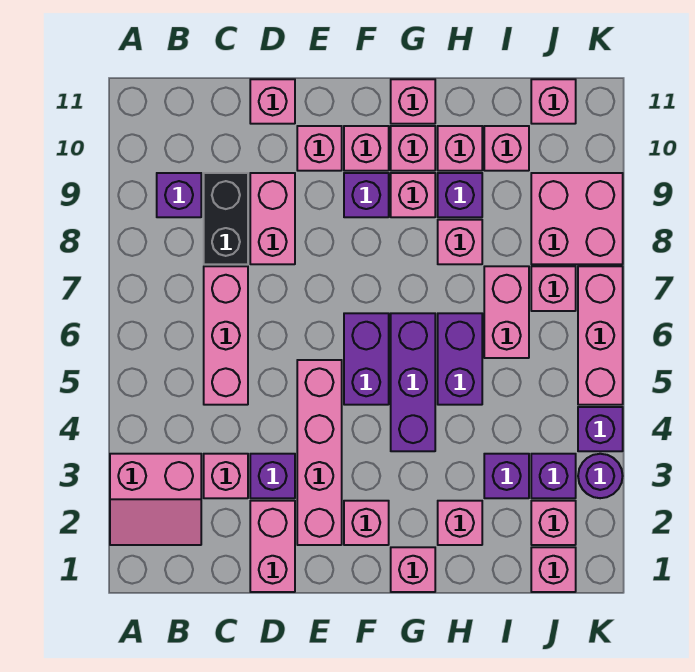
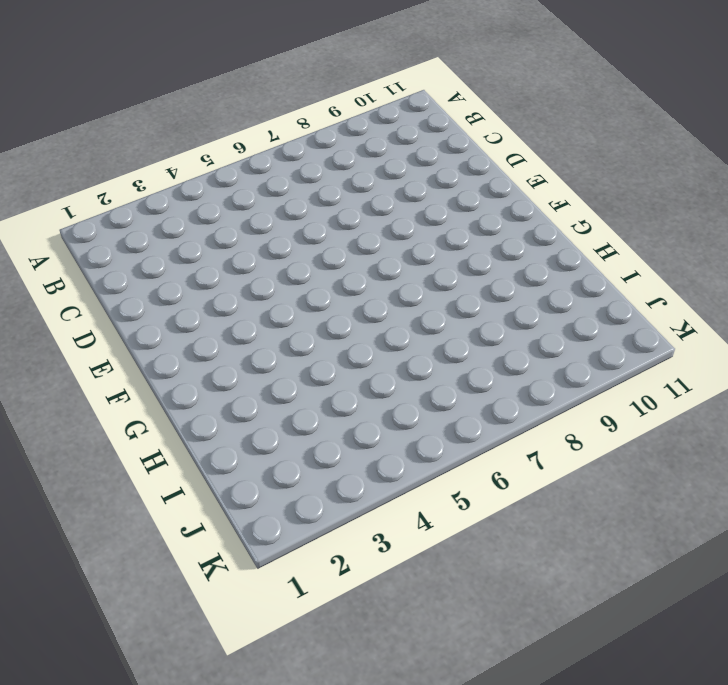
none -> pink 2x2 slope [110,454,201,545]
none -> purple 1x1 brick [157,173,201,217]
none -> pink 1x1 brick [204,454,248,498]
none -> pink 1x3 brick [204,266,248,405]

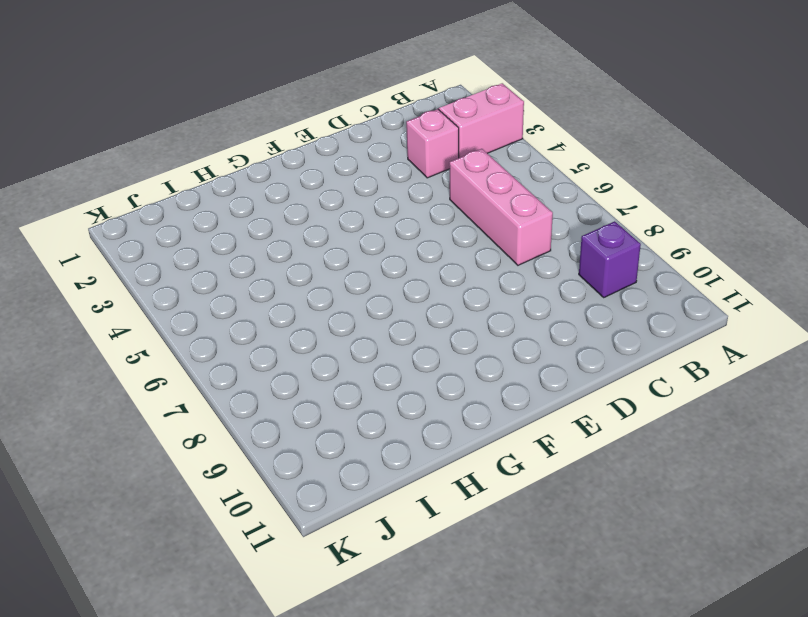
none -> black 1x2 brick [204,173,248,264]
none -> pink 1x2 brick [250,501,295,592]
none -> purple 1x1 brick [250,454,295,498]
none -> pink 1x2 brick [250,173,295,264]

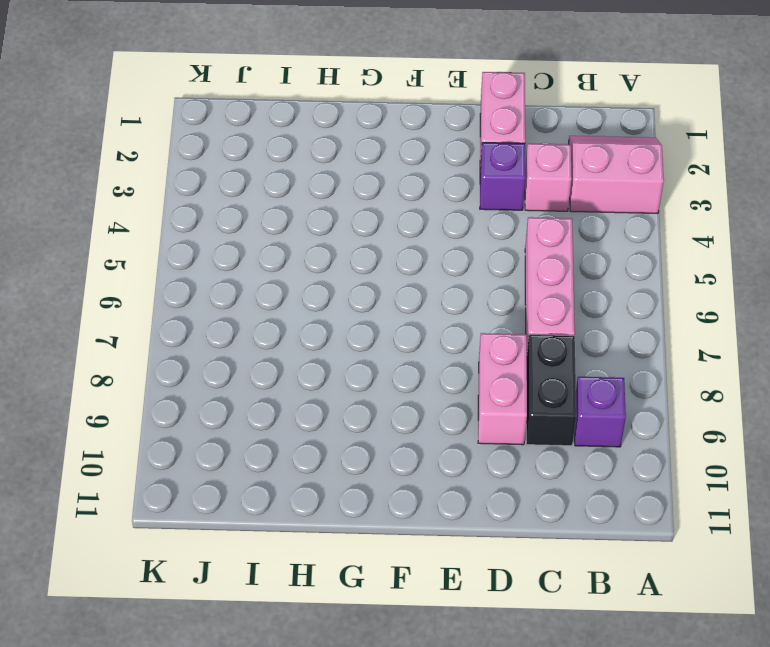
none -> pink 1x1 brick [250,79,295,124]
none -> pink 1x4 brick [297,360,342,545]
none -> pink 1x1 brick [297,126,342,171]
none -> pink 1x1 brick [344,501,389,545]

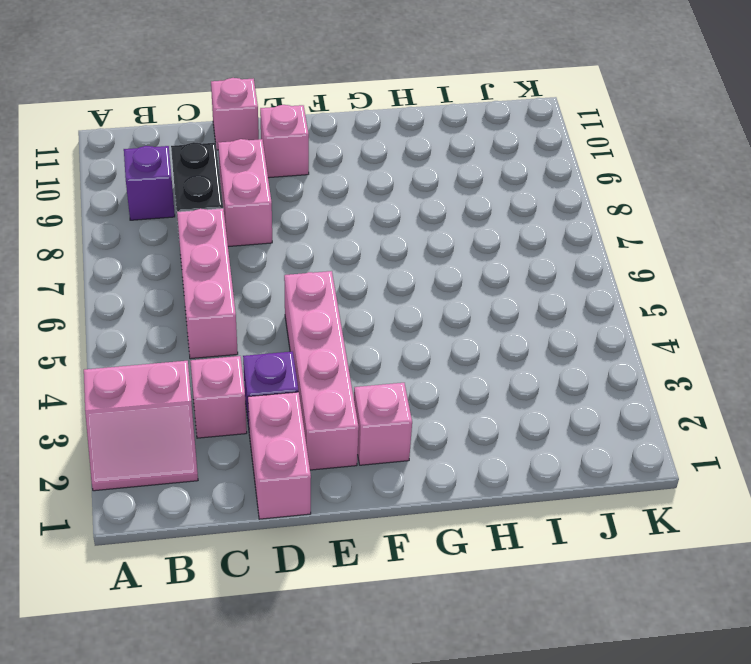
none -> purple 1x2 brick [344,313,389,405]
none -> purple 1x1 brick [344,173,389,217]
none -> pink 1x1 brick [344,126,389,171]
none -> pink 1x1 brick [391,547,435,592]

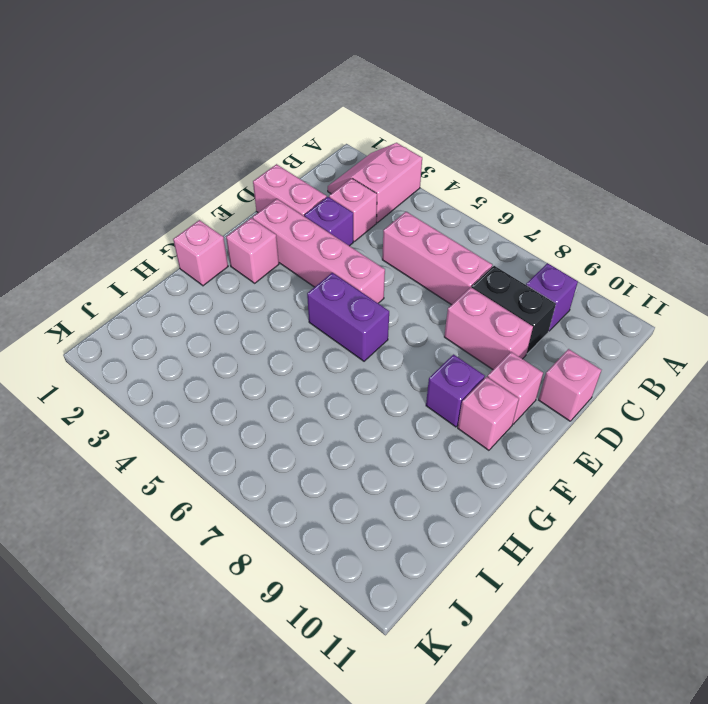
none -> purple 1x3 brick [391,313,435,451]
none -> pink 1x1 brick [391,173,435,217]
none -> pink 1x1 brick [391,126,435,171]
none -> pink 1x1 brick [391,79,435,124]

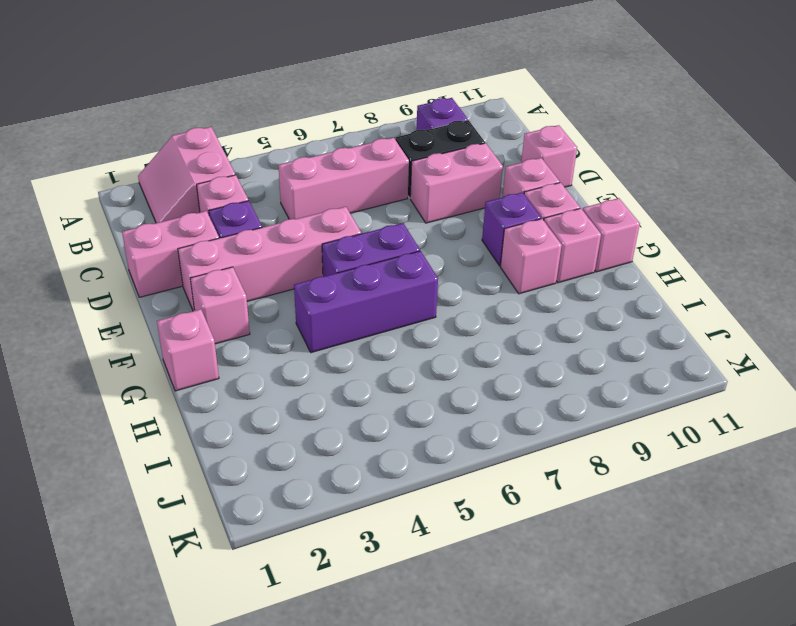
none -> pink 1x1 brick [438,501,482,545]
none -> purple 1x2 brick [438,313,482,405]
none -> pink 1x1 brick [438,220,482,264]
none -> purple 1x1 brick [438,173,482,217]

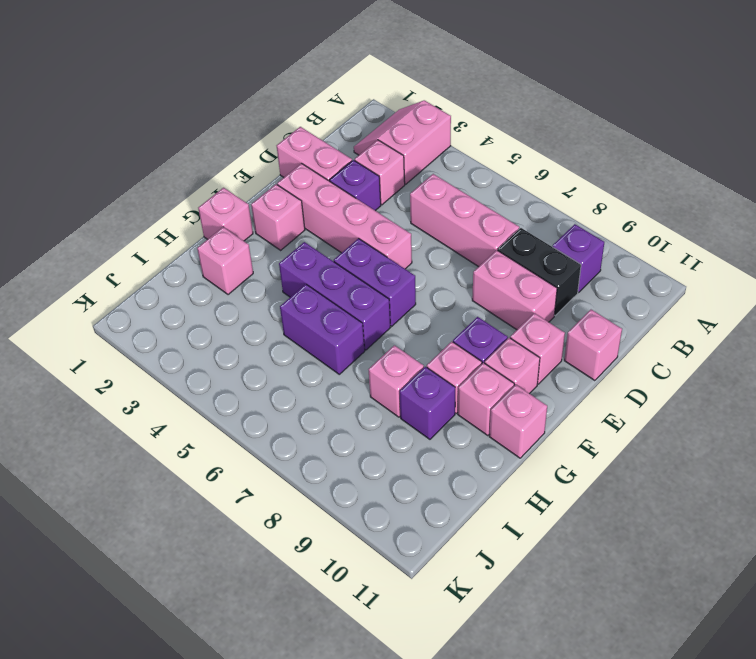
none -> pink 1x1 brick [438,126,482,171]
none -> purple 1x1 brick [484,454,529,498]
none -> pink 1x2 brick [484,266,529,358]
none -> pink 1x1 brick [484,126,529,171]

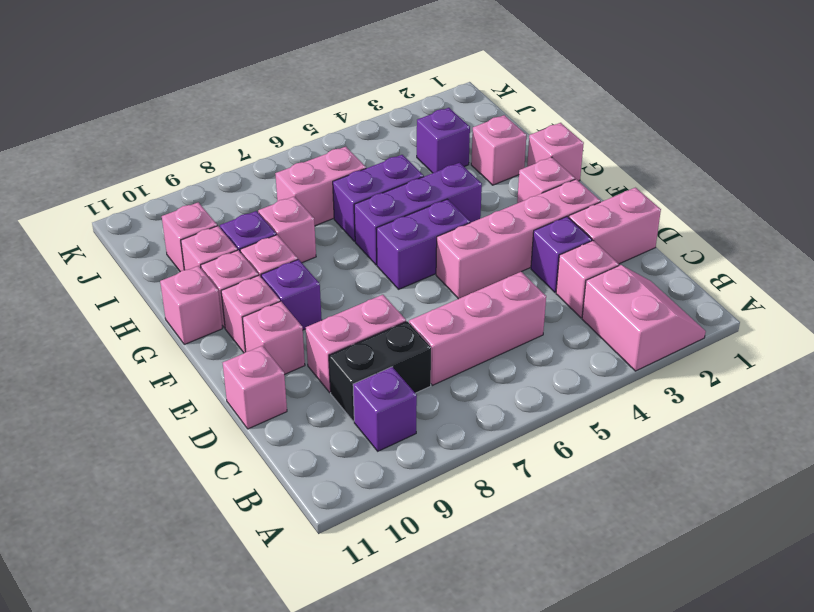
none -> pink 1x1 brick [531,547,576,592]
none -> pink 1x1 brick [531,501,576,545]
none -> purple 1x1 brick [531,454,576,498]
none -> pink 1x1 brick [531,266,576,311]

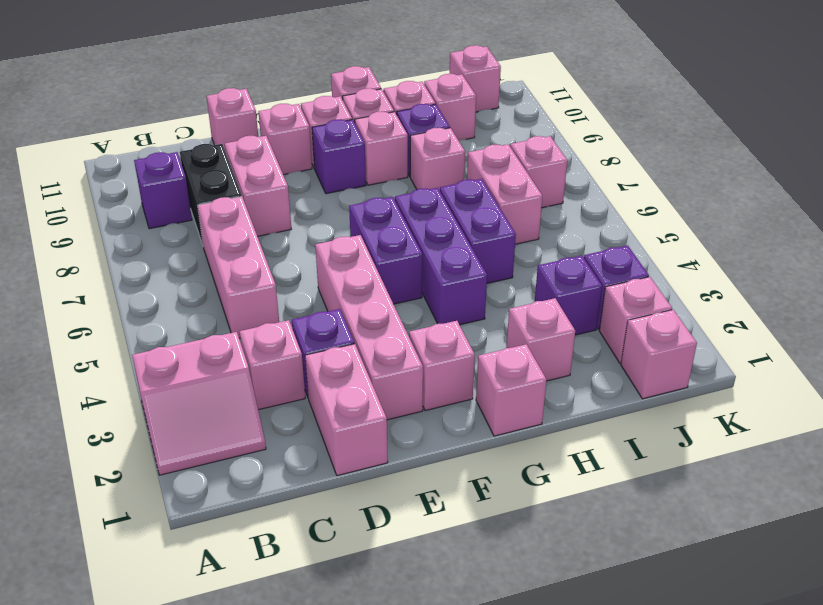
none -> pink 2x2 brick [531,173,623,264]
none -> purple 1x1 round brick [578,454,623,498]
none -> purple 1x1 brick [578,407,623,451]
none -> pink 1x3 brick [578,266,623,405]

